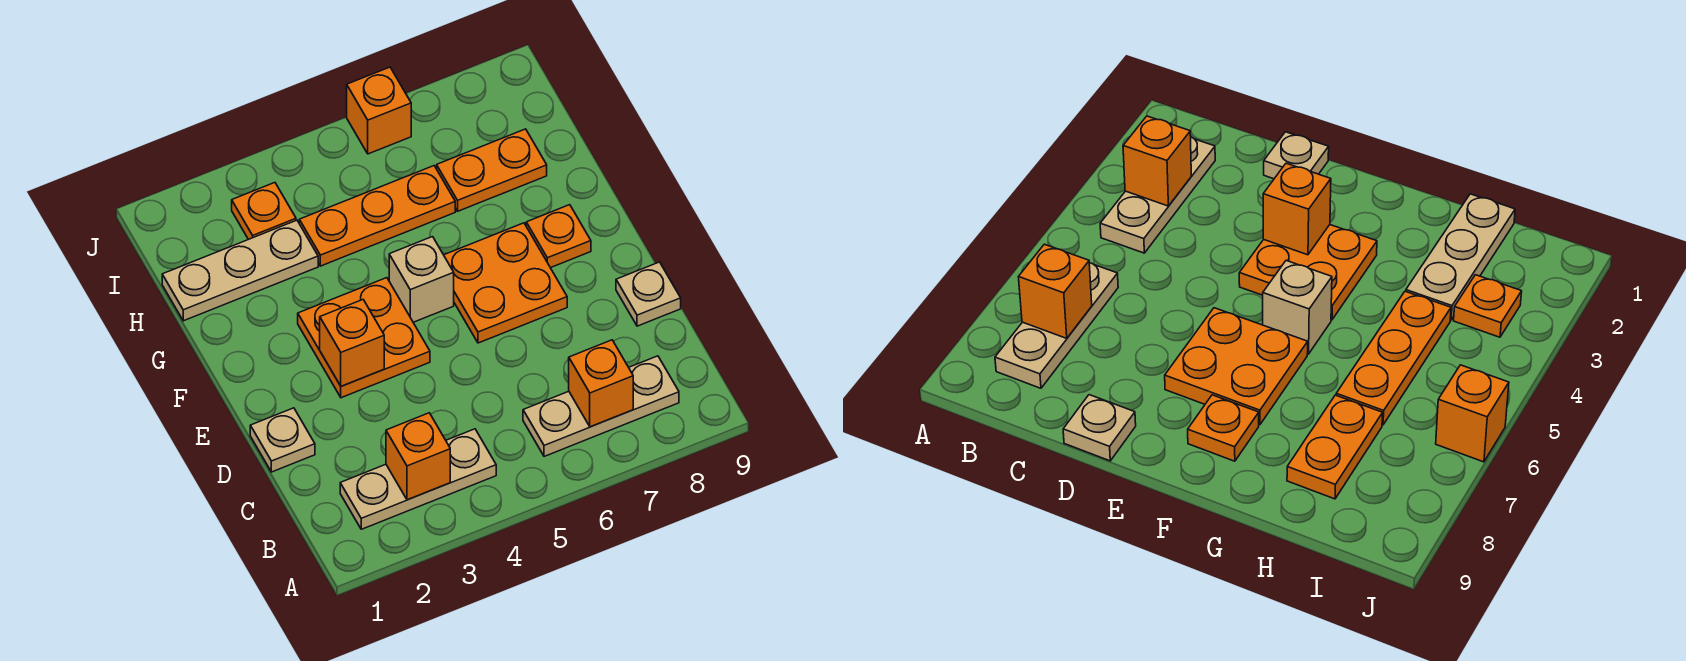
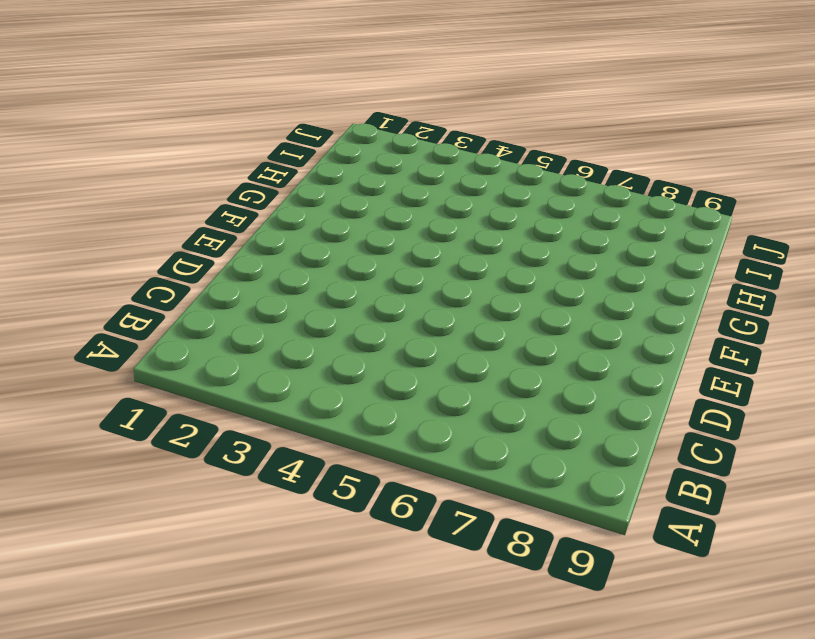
none -> tan 1x3 plate [340,429,496,529]
none -> tan 1x3 plate [523,356,679,456]
none -> tan 1x1 plate [250,408,315,472]

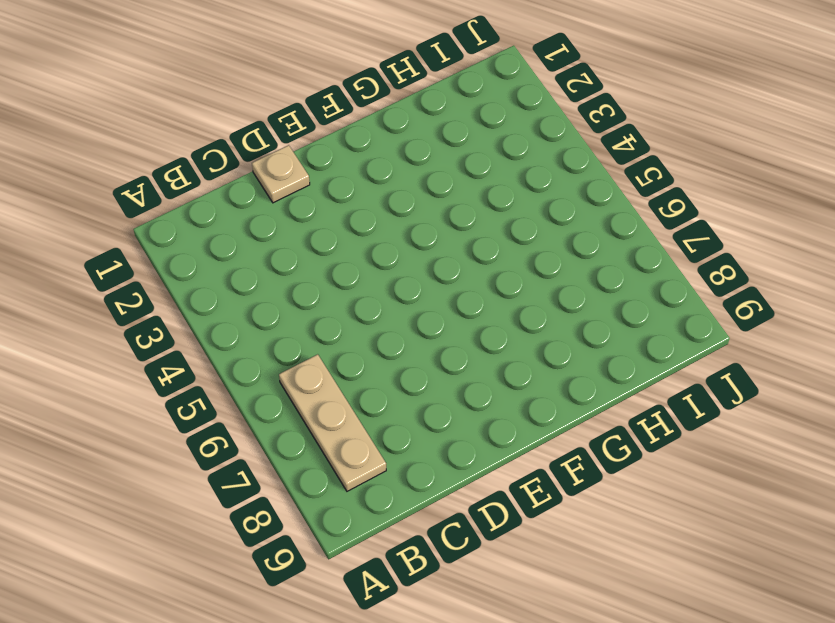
none -> tan 1x3 plate [340,429,496,529]
none -> tan 1x1 plate [616,262,681,326]
none -> orange 2x2 plate [298,278,430,398]

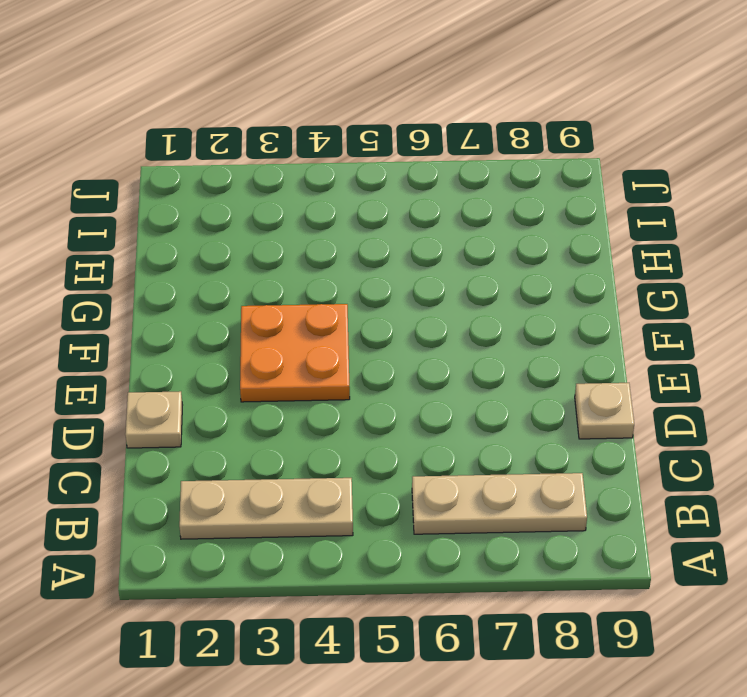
none -> orange 2x2 plate [444,223,567,343]
none -> tan 1x1 brick [389,237,454,322]
none -> orange 1x1 plate [526,205,591,268]

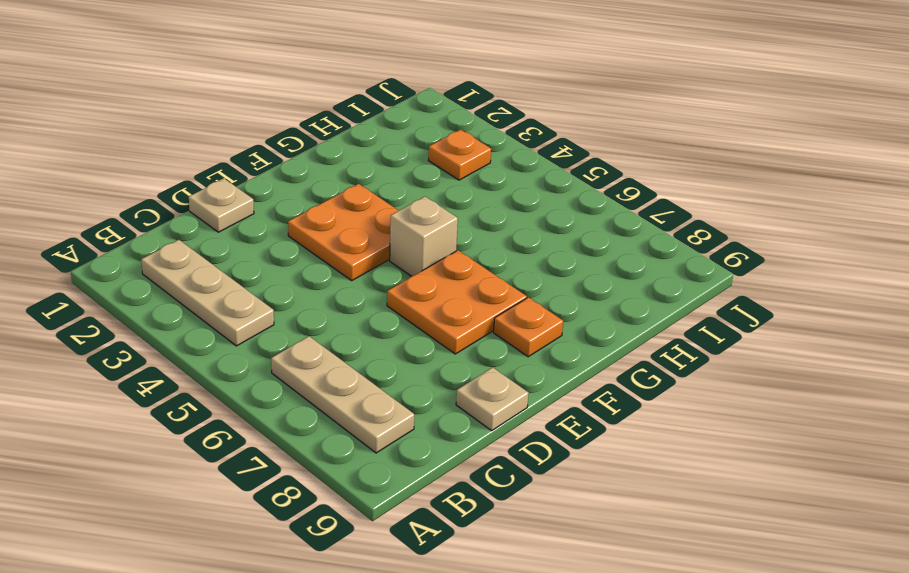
none -> tan 1x3 plate [162,220,318,321]
none -> orange 1x3 plate [299,166,455,266]
none -> orange 1x2 plate [437,129,547,211]

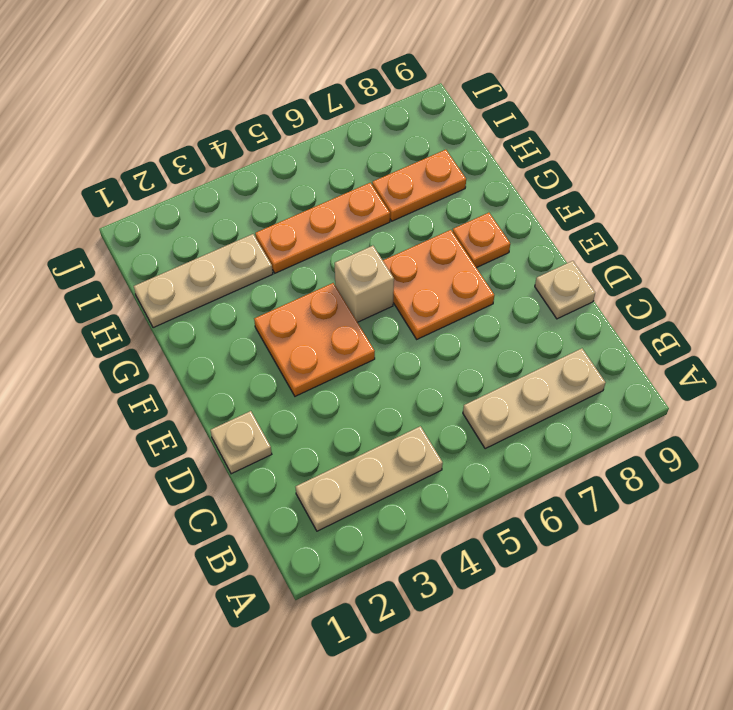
none -> orange 1x1 plate [232,183,296,239]
none -> orange 1x1 brick [347,67,411,154]
none -> orange 1x1 brick [386,413,450,500]

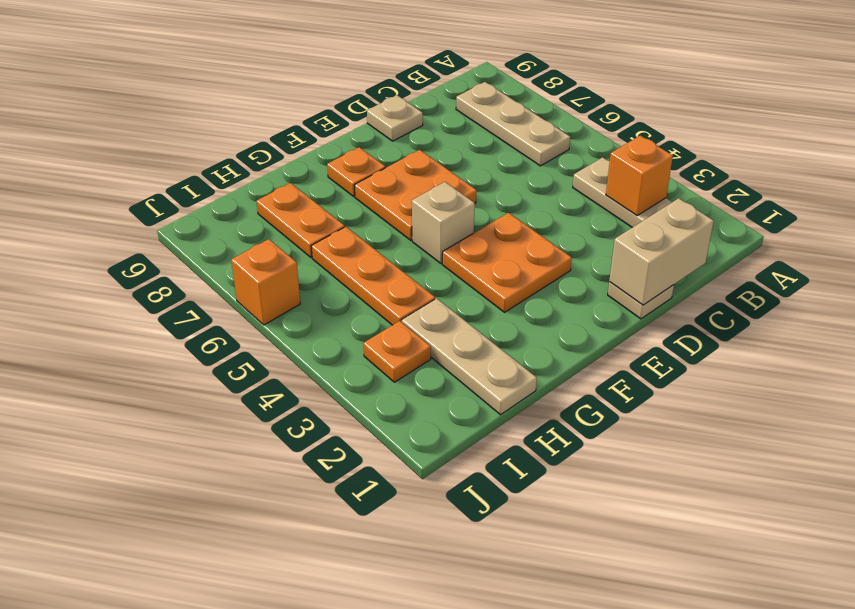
tan 1x2 brick [609,198,714,305] -> none
none -> orange 1x1 brick [569,340,633,427]
none -> orange 1x1 brick [320,300,384,386]

